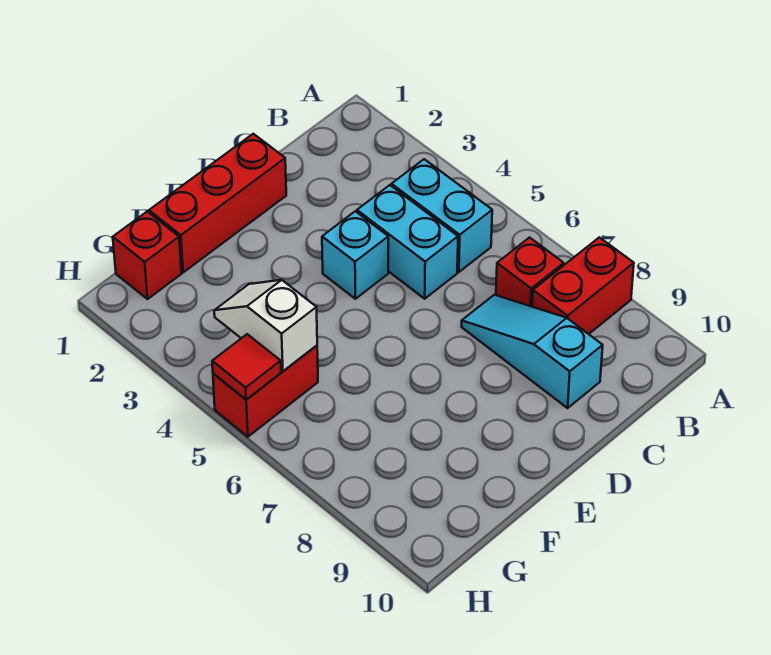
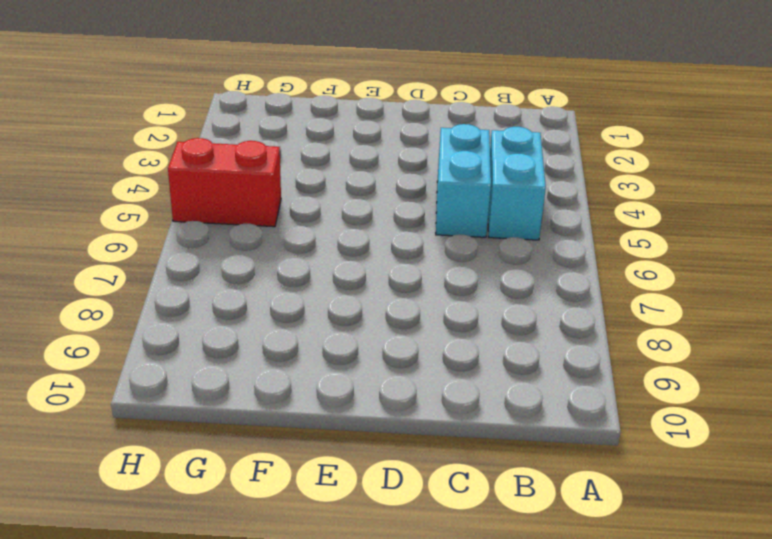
none -> red 1x2 brick [532,237,634,334]
none -> red 1x1 brick [496,238,564,307]

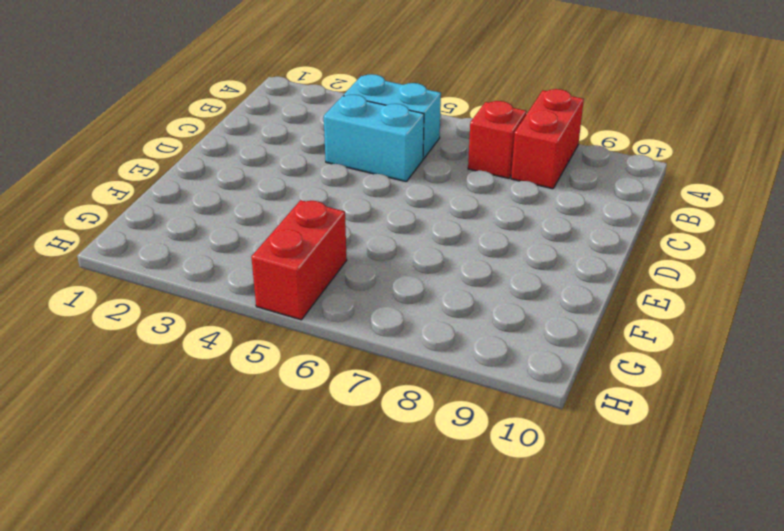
none -> cyan 1x3 slope [462,295,603,408]
none -> red 1x3 brick [149,134,286,272]

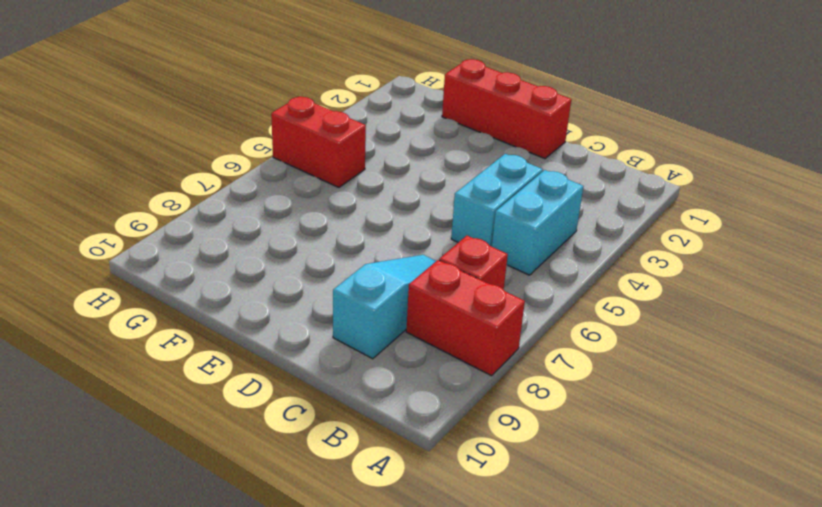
none -> cyan 1x1 brick [322,211,388,299]
none -> red 1x1 brick [113,212,182,299]

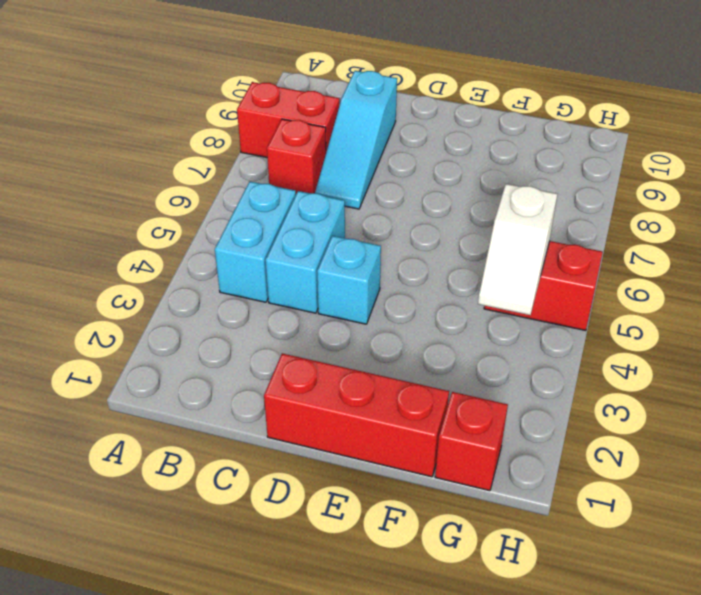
none -> red 1x1 tile [212,334,281,400]

